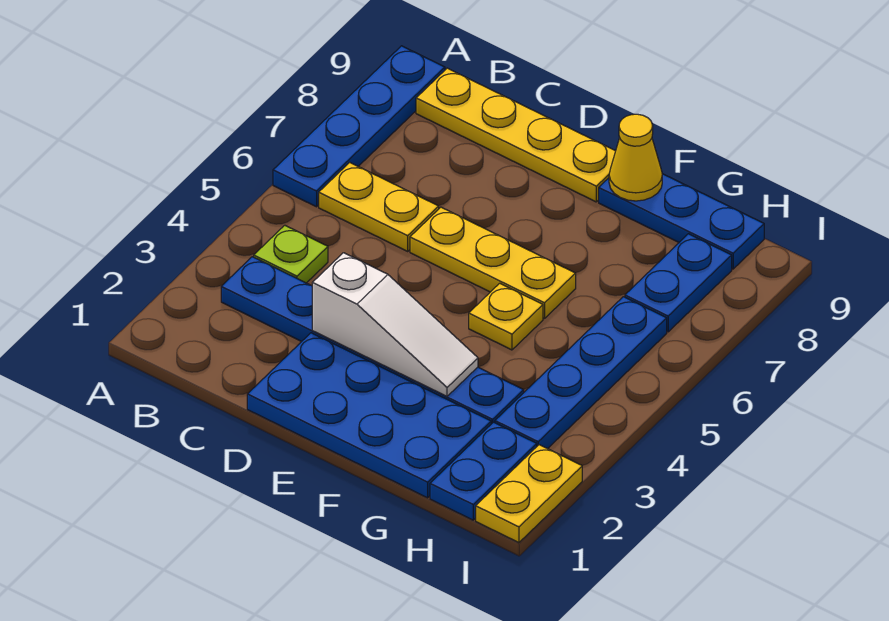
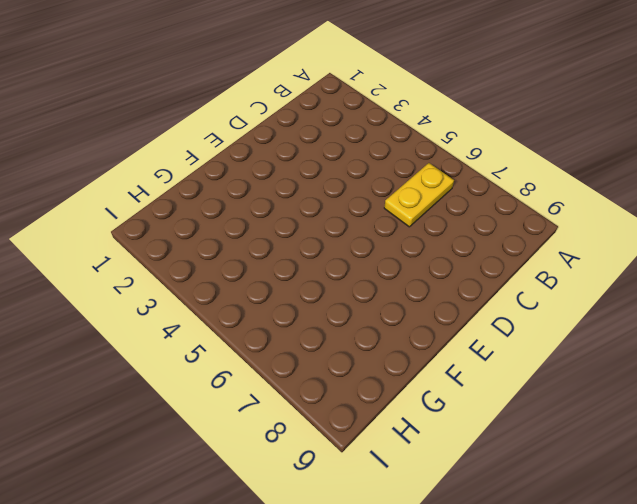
none -> blue 1x4 plate [273,46,445,207]
none -> blue 1x6 plate [221,257,524,424]
none -> lime 1x1 plate [254,225,328,283]

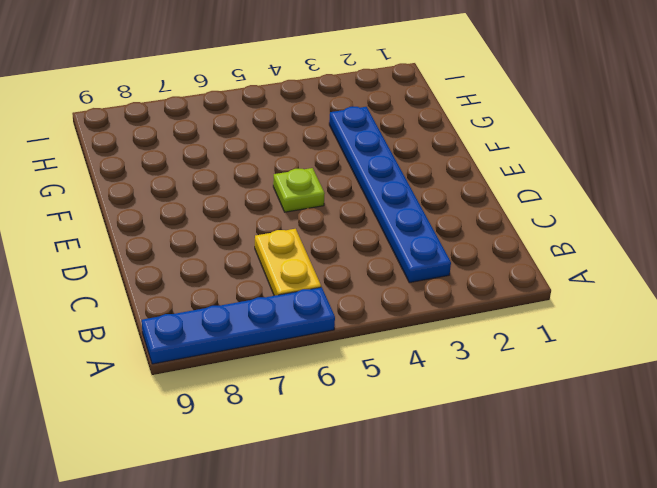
lime 1x1 plate [273,168,325,212] -> lime 1x1 plate moved to [254,225,328,283]
none -> yellow 1x4 plate [416,68,615,202]
none -> blue 2x4 plate [247,333,491,498]
none -> yellow 1x3 plate [410,207,576,319]

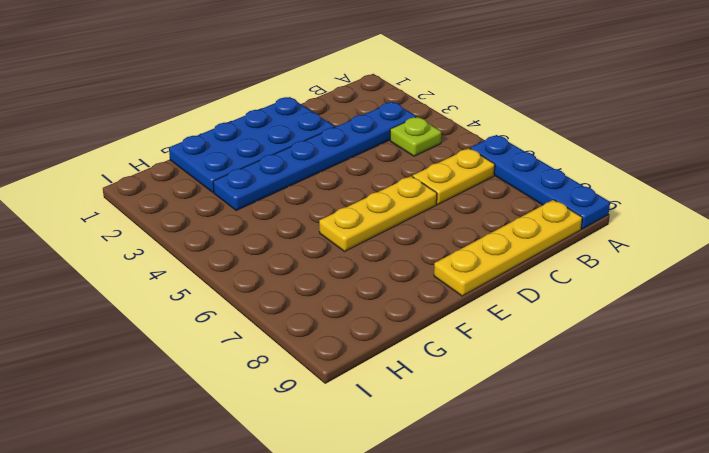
none -> yellow 1x1 plate [469,283,543,350]
none -> blue 1x3 plate [599,174,764,269]
none -> blue 1x2 plate [430,422,537,520]

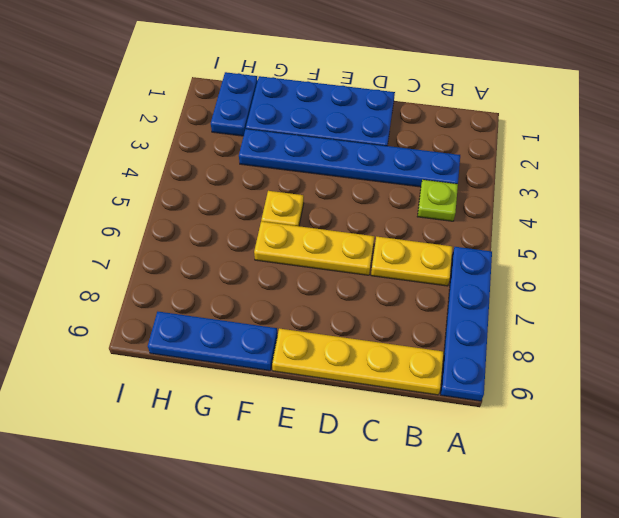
none -> blue 1x4 plate [495,297,667,449]
none -> blue 1x2 plate [625,234,732,332]
none -> yellow 1x2 plate [476,445,582,543]

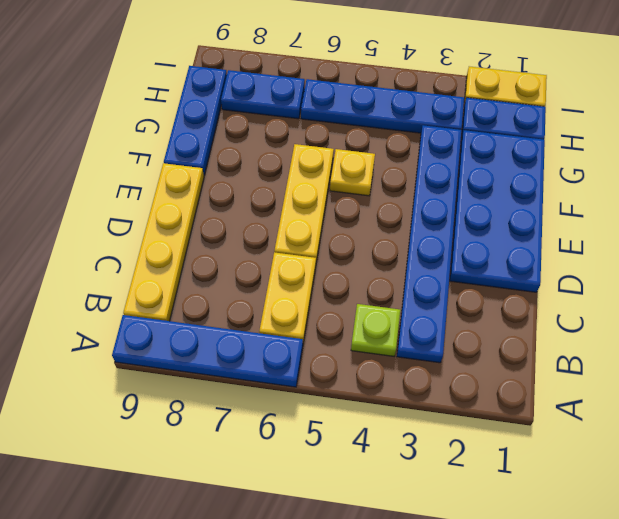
none -> white 1x3 slope [312,253,478,396]
none -> yellow 1x1 cone [609,114,662,201]

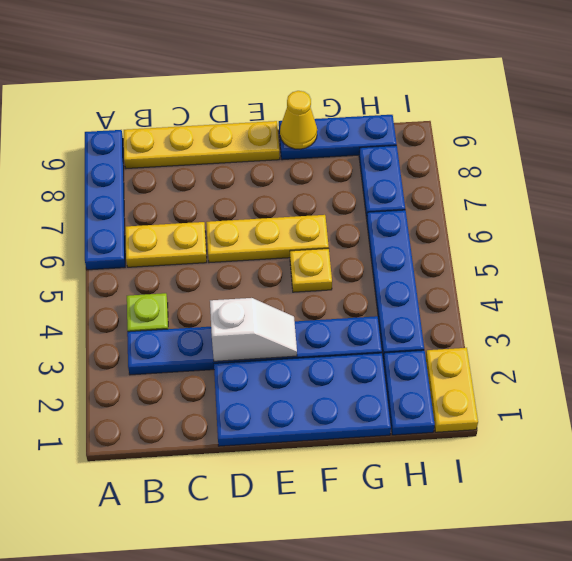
white 1x2 slope [210,298,297,361] -> white 1x3 slope [312,253,478,396]

